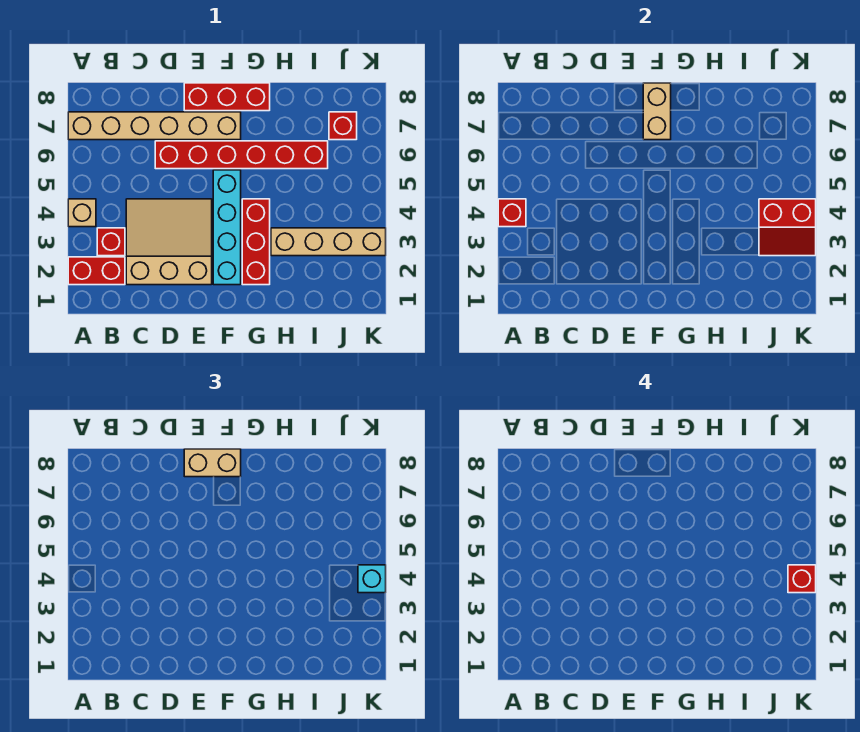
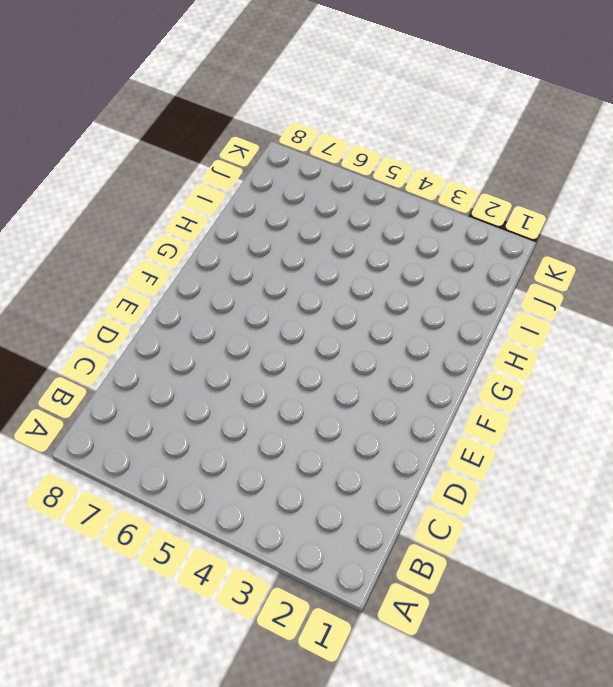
none -> red 1x2 brick [68,257,125,285]
none -> tan 1x1 brick [68,199,96,227]
none -> tan 1x6 brick [68,112,241,140]

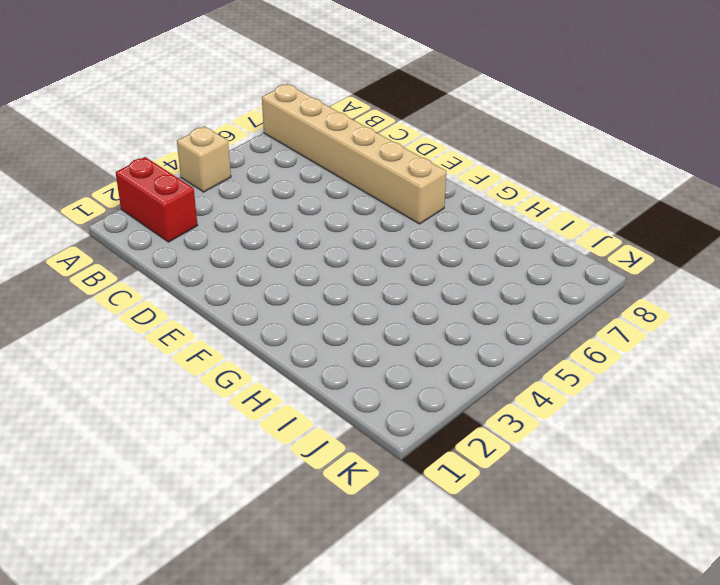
none -> red 1x1 brick [97,228,125,256]
none -> tan 3x3 slope [126,199,212,285]
none -> red 1x6 brick [155,141,328,169]

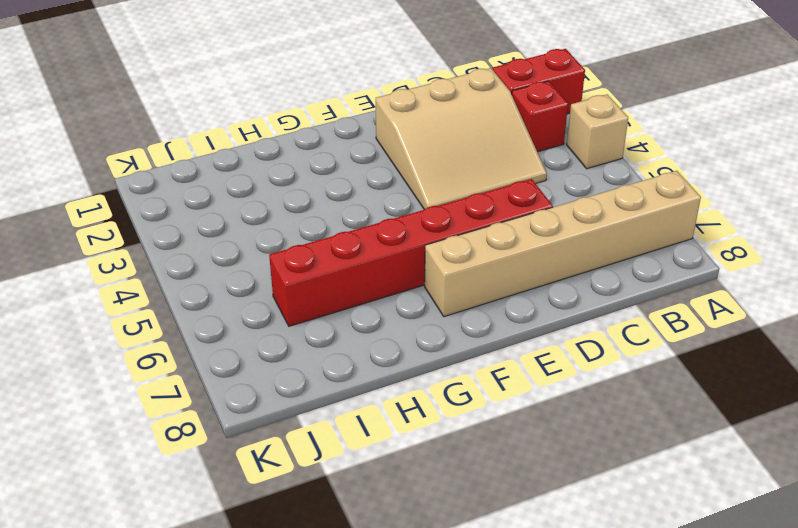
none -> red 1x3 brick [184,83,270,111]
none -> cyan 1x4 brick [213,170,241,285]
none -> red 1x3 brick [242,199,270,285]

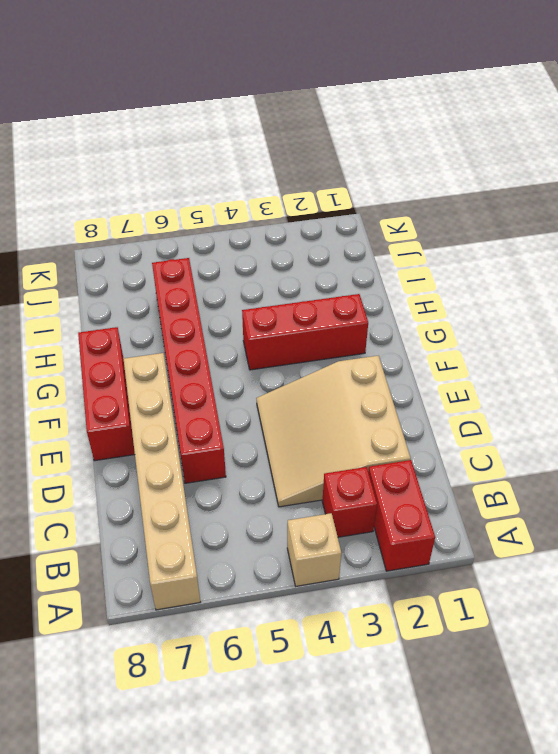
none -> cyan 1x4 brick [213,170,241,285]
none -> tan 1x4 brick [271,228,386,256]
none -> red 1x1 brick [329,112,357,140]

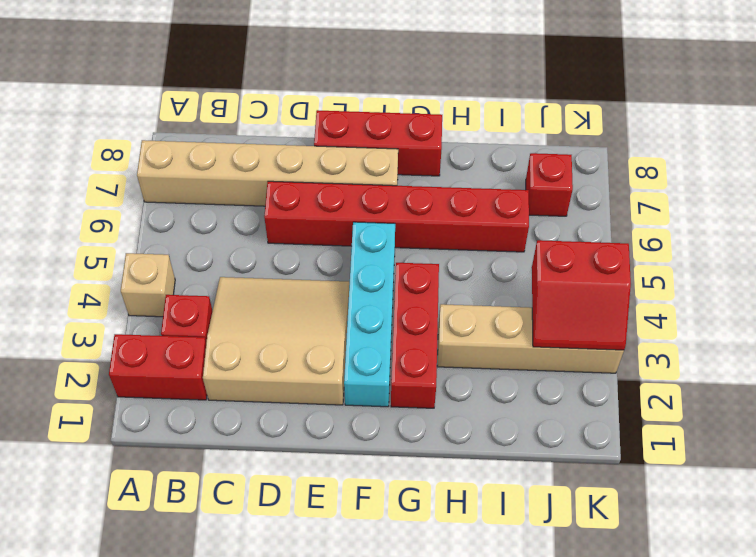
none -> red 1x1 brick [498,199,526,227]
none -> tan 1x2 brick [643,83,671,140]
none -> tan 1x2 brick [184,449,241,477]

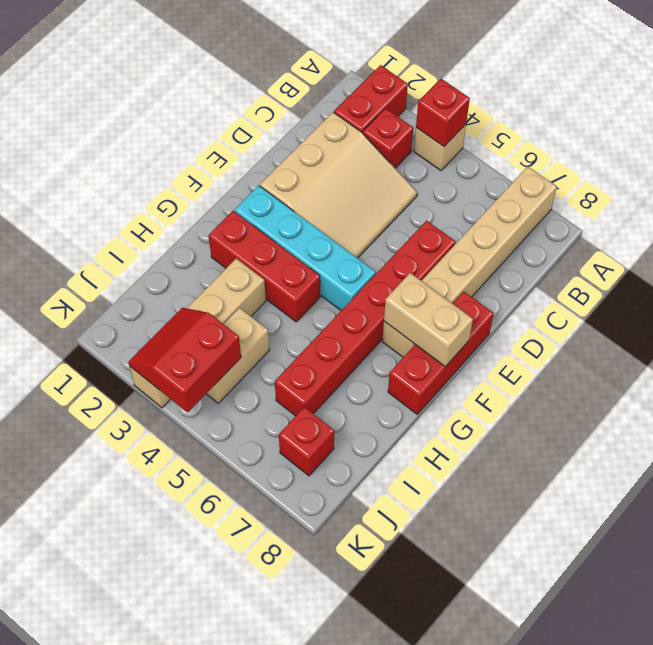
tan 1x2 brick [206,308,270,403] -> tan 1x2 brick moved to [184,449,241,477]
none -> cyan 1x1 brick [358,565,386,593]
none -> red 1x1 brick [788,565,816,593]

